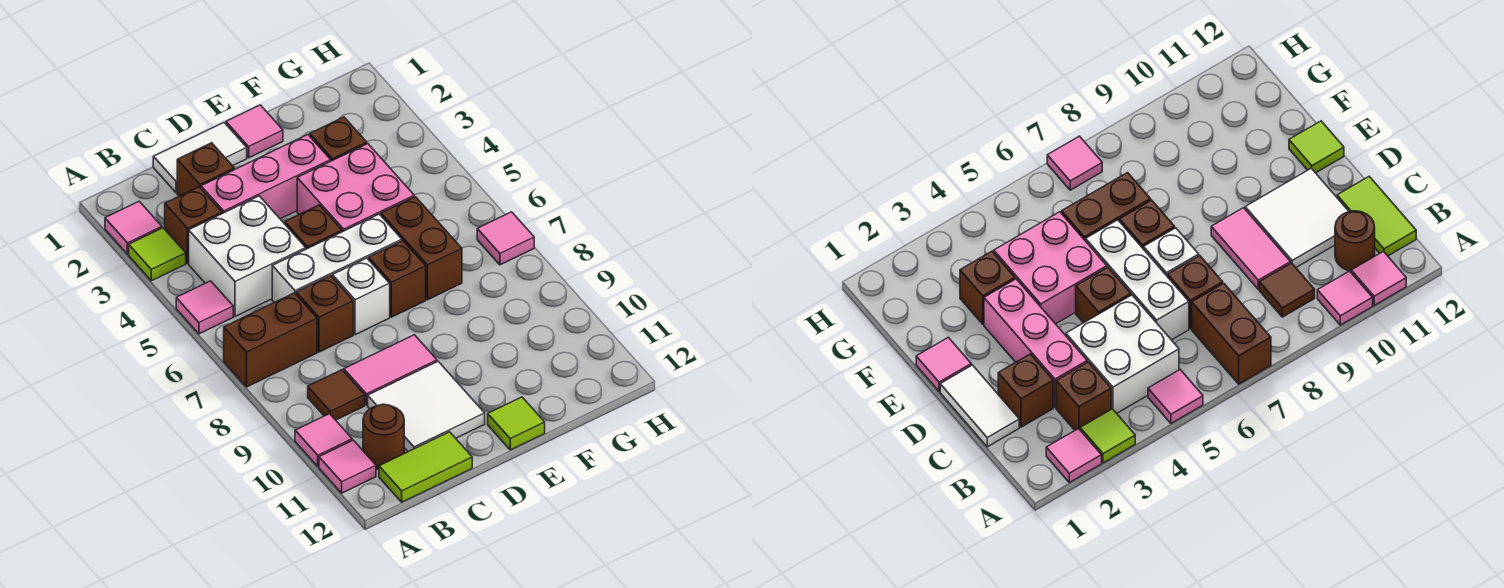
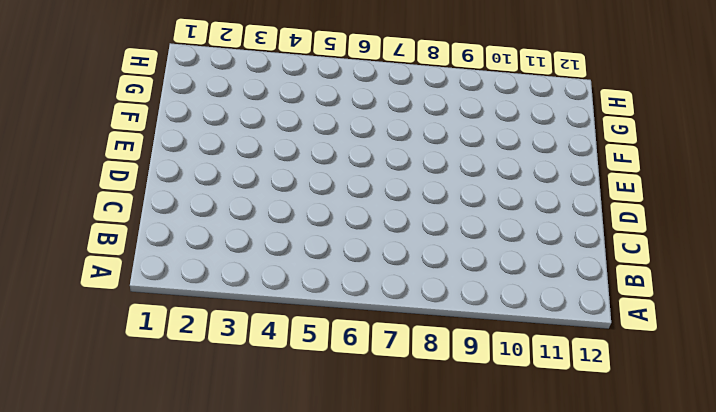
none -> pink 1x1 tile [105,201,162,254]
none -> lime 1x1 tile [129,228,186,281]
none -> pink 1x1 tile [176,281,233,334]

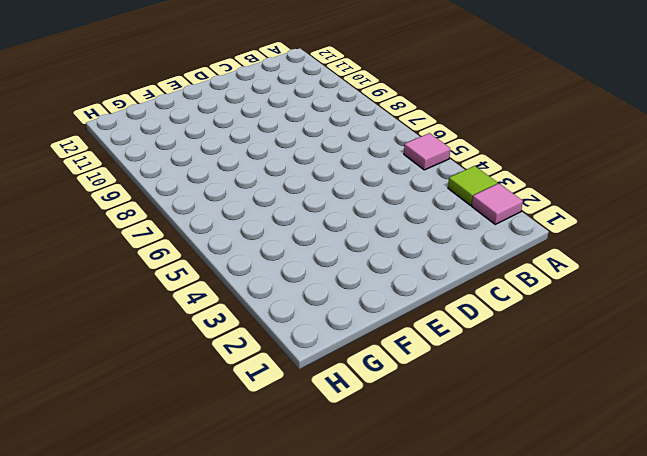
none -> brown 1x2 brick [224,293,317,387]
none -> pink 1x1 tile [295,414,352,467]
none -> pink 1x1 tile [319,440,376,493]

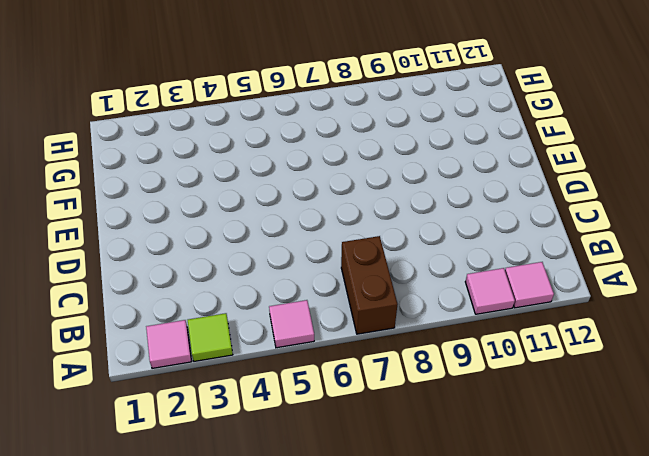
none -> brown 1x1 brick [165,187,222,263]
none -> white 2x2 brick [189,196,306,316]
none -> brown 1x1 tile [308,370,365,420]

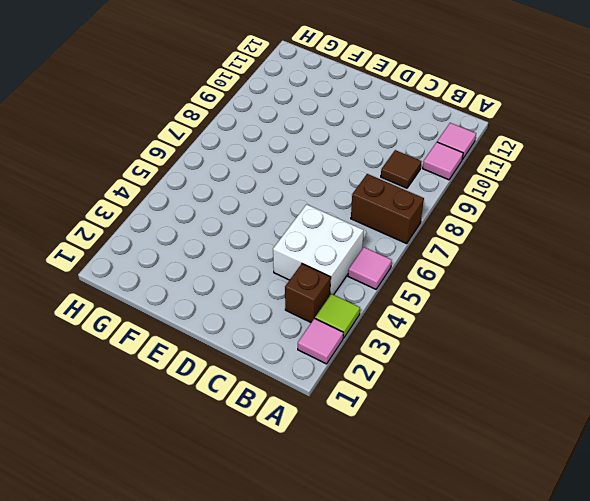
none -> brown 1x1 round brick [363,404,404,469]
none -> lime 1x2 tile [379,432,472,502]
none -> white 1x2 tile [153,123,247,193]

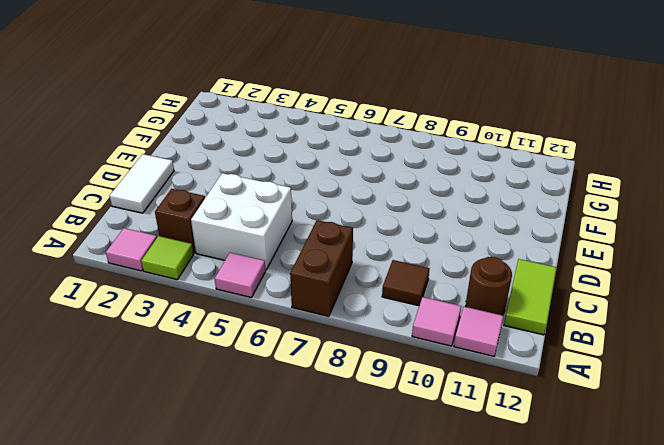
none -> brown 1x1 brick [177,143,234,196]
none -> pink 1x3 brick [201,135,331,219]
none -> white 1x3 brick [272,214,402,302]

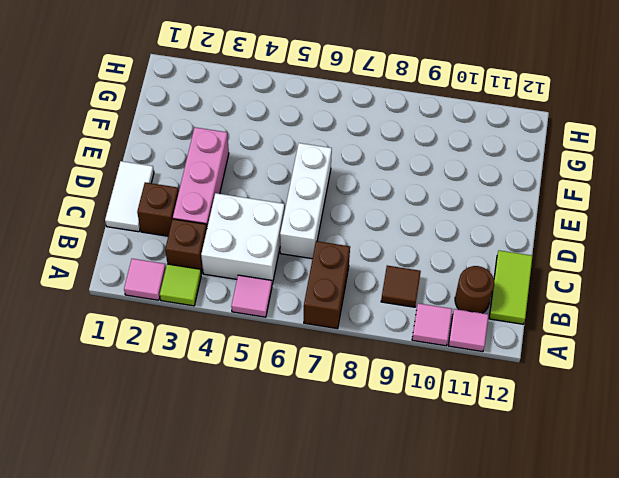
none -> brown 1x1 brick [296,276,353,352]
none -> pink 1x2 tile [344,335,437,405]
none -> white 2x2 tile [368,362,485,452]

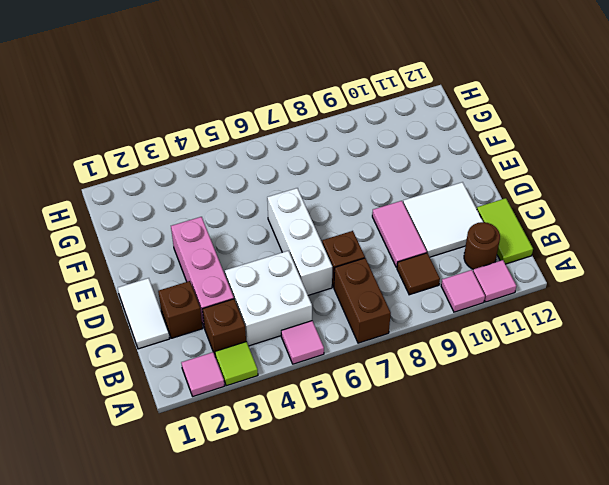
none -> brown 1x1 brick [285,205,342,249]
none -> white 1x1 brick [332,258,390,335]
none -> pink 1x1 tile [226,105,283,158]

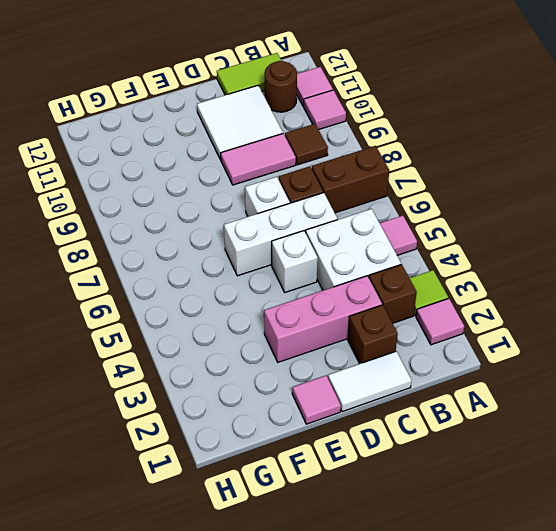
white 1x1 brick [272,231,318,292] -> brown 1x1 brick [285,205,342,249]
none -> pink 2x2 brick [297,144,414,232]
none -> brown 1x1 brick [369,241,426,317]
none -> lime 1x1 tile [488,397,545,450]

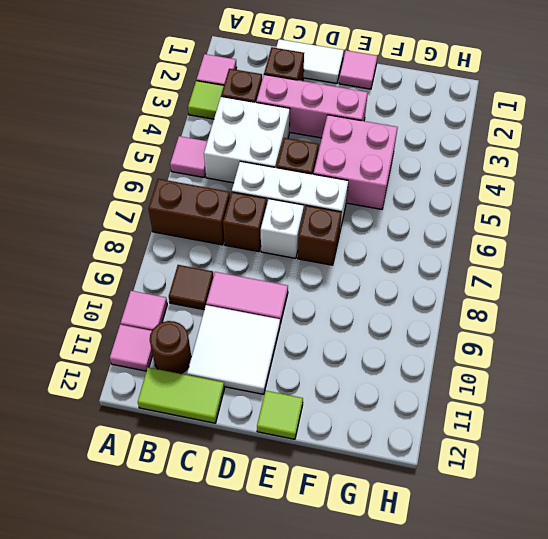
none -> brown 1x1 brick [310,117,367,161]
none -> brown 1x2 brick [381,197,462,300]
none -> pink 1x1 tile [477,212,534,265]

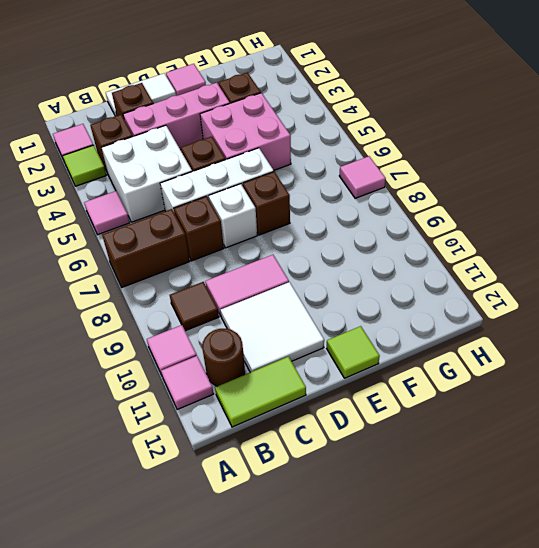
none -> brown 1x2 brick [381,197,462,300]

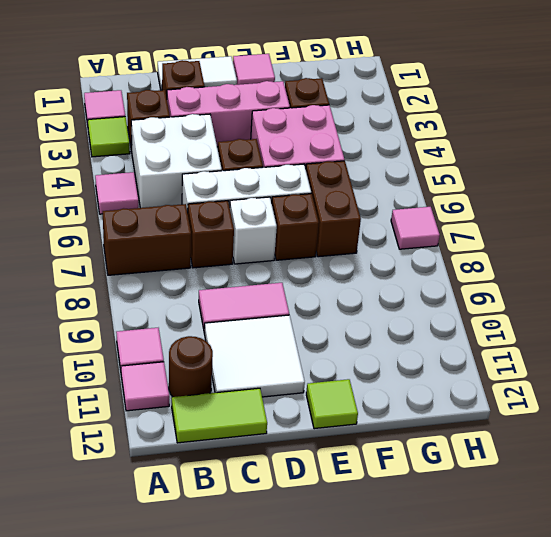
none -> brown 1x1 tile [308,370,365,420]

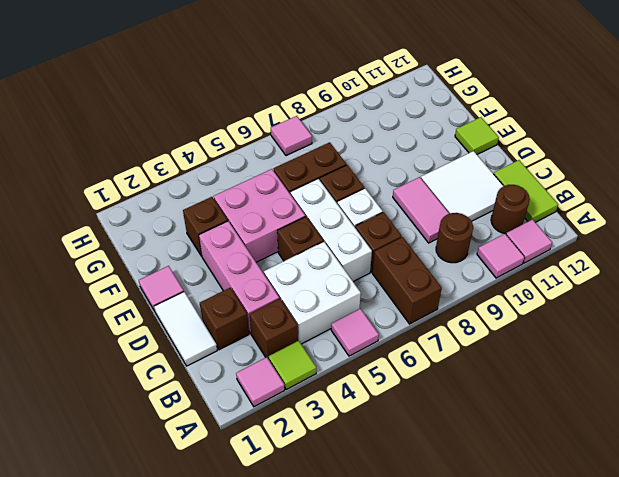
brown 1x1 round brick [436,213,473,263] -> brown 1x1 tile [308,370,365,420]

